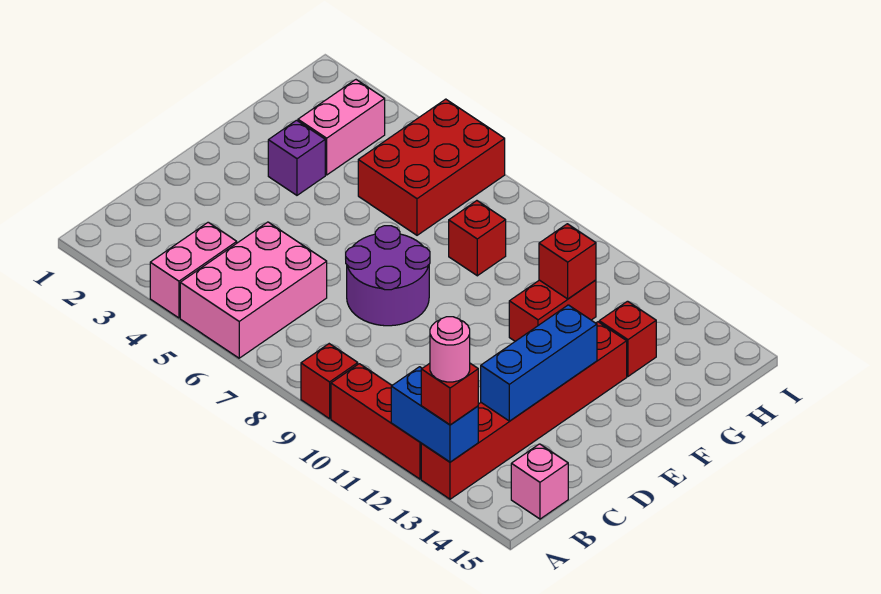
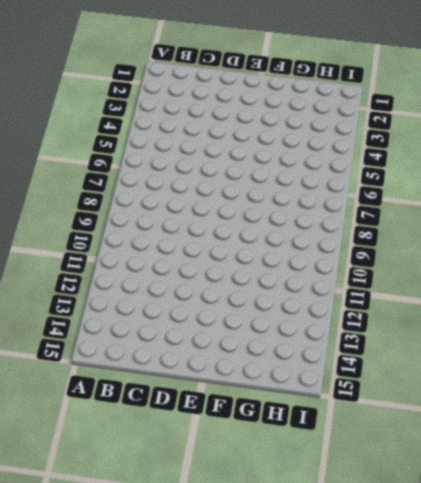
none -> pink 1x2 brick [150,222,237,318]
none -> pink 2x3 brick [180,222,327,358]
none -> red 1x1 brick [301,344,358,419]

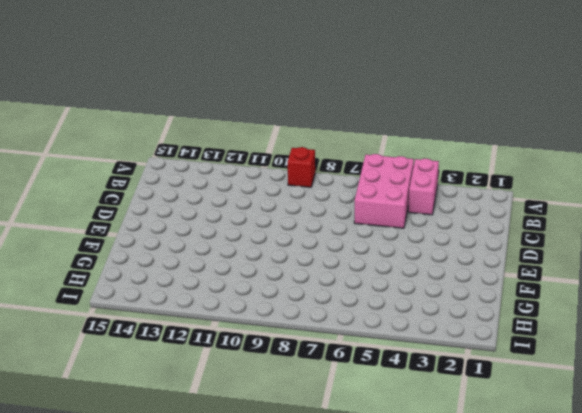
none -> red 1x3 brick [331,364,422,479]
none -> red 1x6 brick [421,322,627,499]
none -> pink 1x1 brick [511,444,568,519]

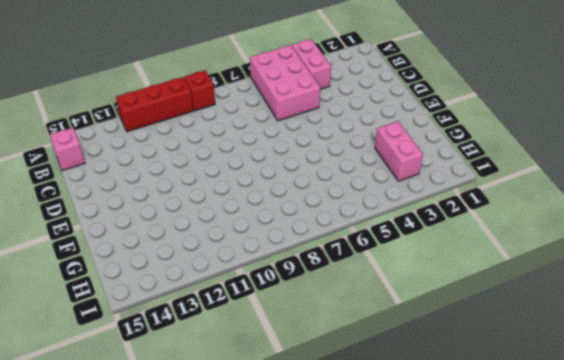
none -> red 1x6 brick [421,322,627,499]
none -> purple 2x2 round brick [345,226,430,326]
none -> purple 1x1 brick [268,120,325,195]

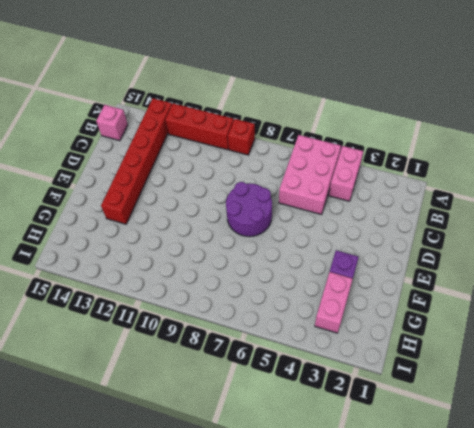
none -> red 1x2 brick [509,280,596,341]
none -> red 2x3 brick [358,99,505,235]
none -> red 1x1 brick [449,201,506,276]

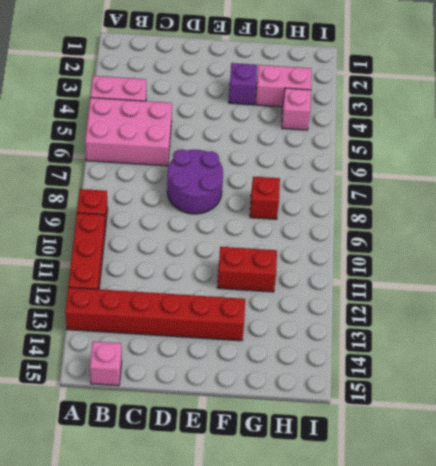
pink 1x1 brick [282,88,311,130] -> none
none -> red 2x3 brick [358,99,505,235]
none -> red 1x1 brick [599,301,656,376]
none -> blue 1x2 brick [391,367,478,462]

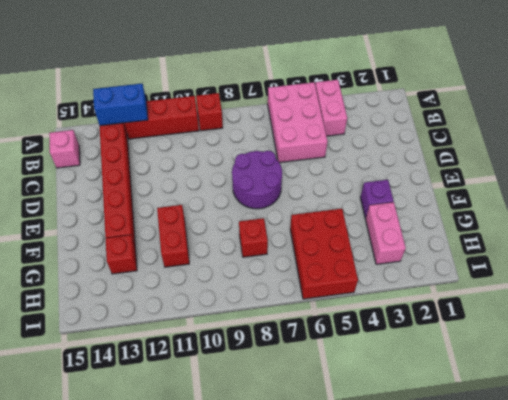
none -> blue 1x3 brick [481,305,597,421]
none -> red 1x1 brick [539,224,596,299]
none -> red 1x1 brick [421,363,478,425]

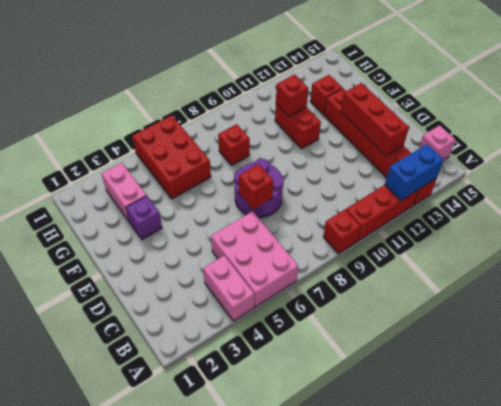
red 1x3 brick [341,83,409,156] -> blue 1x3 brick [481,305,597,421]
red 1x1 brick [239,164,273,209] -> red 1x1 brick moved to [421,363,478,425]
none -> pink 1x1 round brick [430,317,470,382]

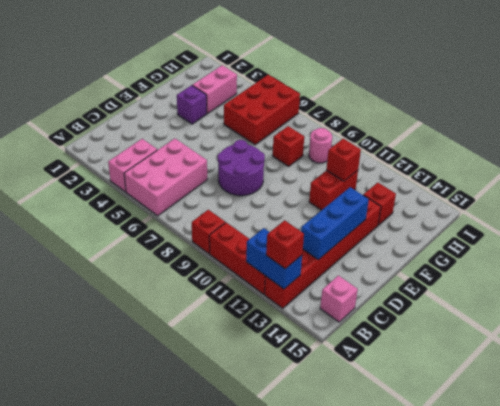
pink 1x1 round brick [309,128,332,163] -> pink 1x1 round brick moved to [430,317,470,382]

